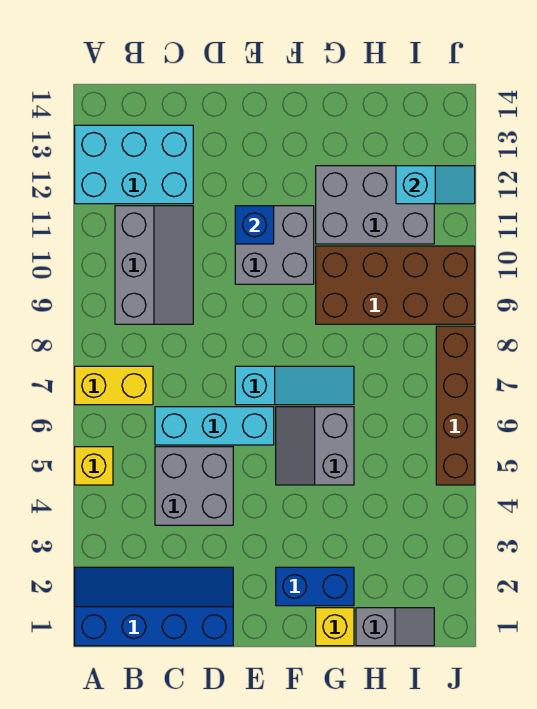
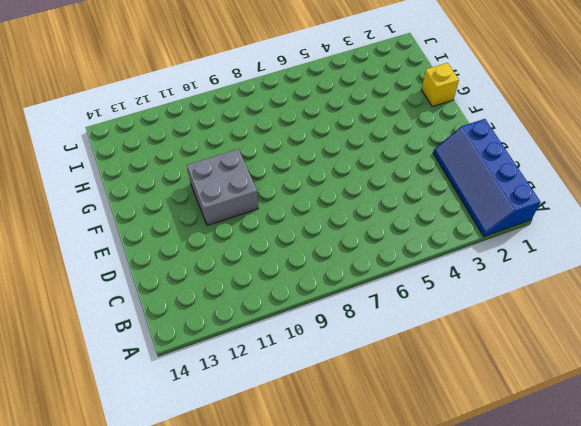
none -> yellow 1x1 brick [75,447,113,485]
none -> yellow 1x2 brick [75,366,153,405]
none -> cyan 2x3 brick [75,125,193,204]

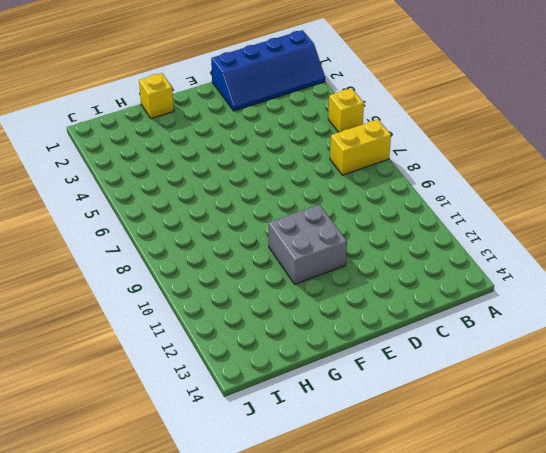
none -> cyan 2x3 brick [75,125,193,204]
none -> grey 2x3 slope [115,206,193,324]
none -> grey 2x2 brick [155,447,233,525]

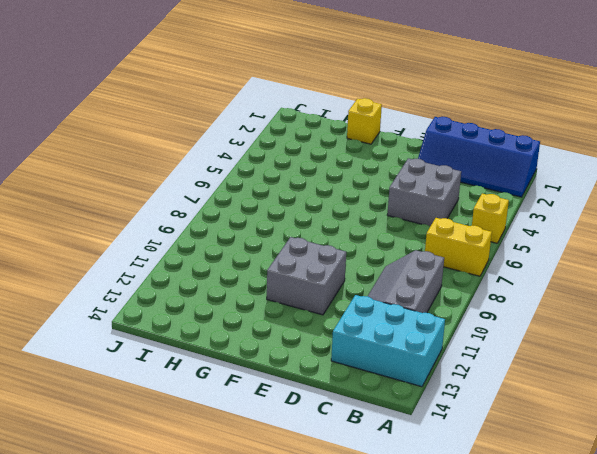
none -> cyan 1x3 brick [155,407,274,445]
none -> cyan 1x3 slope [235,366,354,405]
none -> blue 1x2 brick [276,567,354,606]

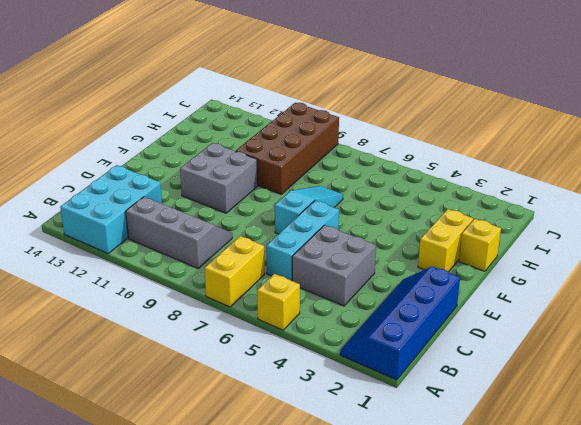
yellow 1x2 brick [418,209,473,272] -> blue 1x2 brick [276,567,354,606]
none -> grey 2x2 slope [276,407,354,485]
none -> grey 2x3 brick [316,166,434,244]
none -> grey 1x2 slope [356,608,434,646]

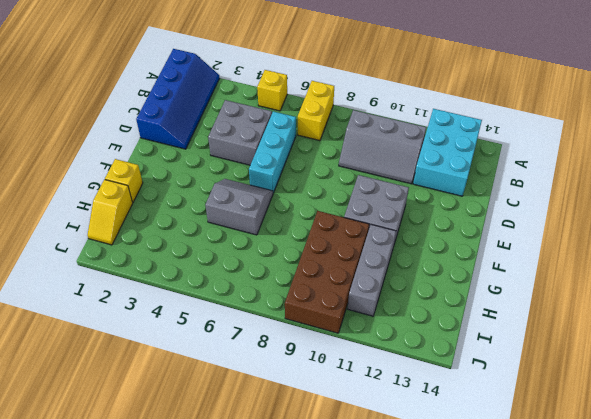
grey 1x3 brick [347,225,396,316] -> grey 2x3 brick [316,166,434,244]
yellow 1x2 slope [87,180,133,245] -> grey 1x2 slope [356,608,434,646]
none -> cyan 1x3 slope [235,366,354,405]
none -> blue 1x2 brick [276,567,354,606]
none -> brown 1x4 brick [436,326,475,485]

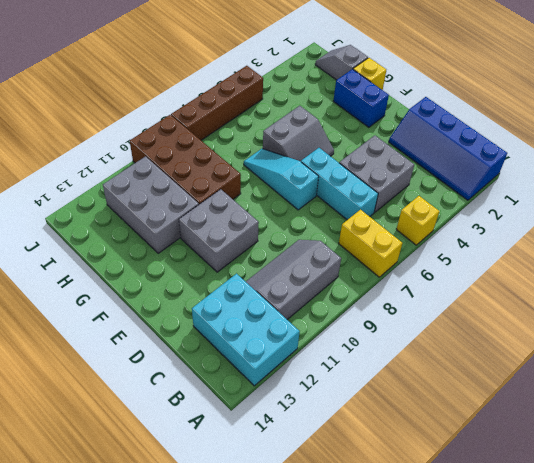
none -> blue 1x1 brick [235,206,274,244]
none -> cyan 1x2 slope [396,166,475,204]

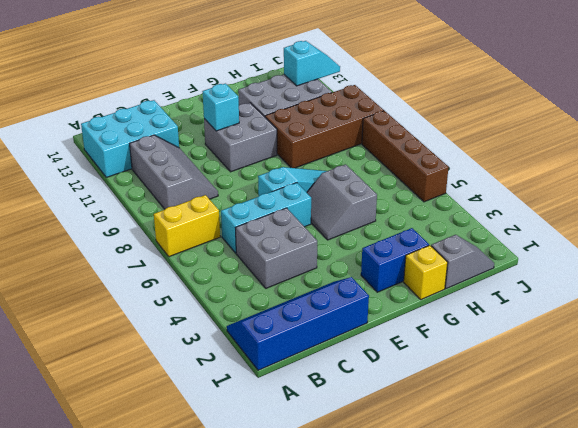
cyan 1x1 brick [202,84,239,131] -> blue 1x1 brick [235,206,274,244]
none -> yellow 1x1 brick [75,447,113,485]

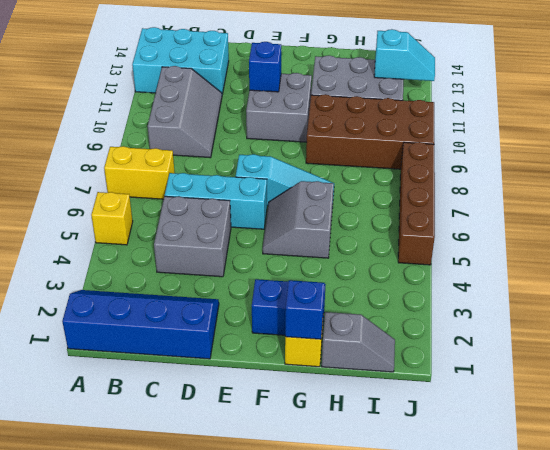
blue 1x1 brick [285,280,325,339] -> none

